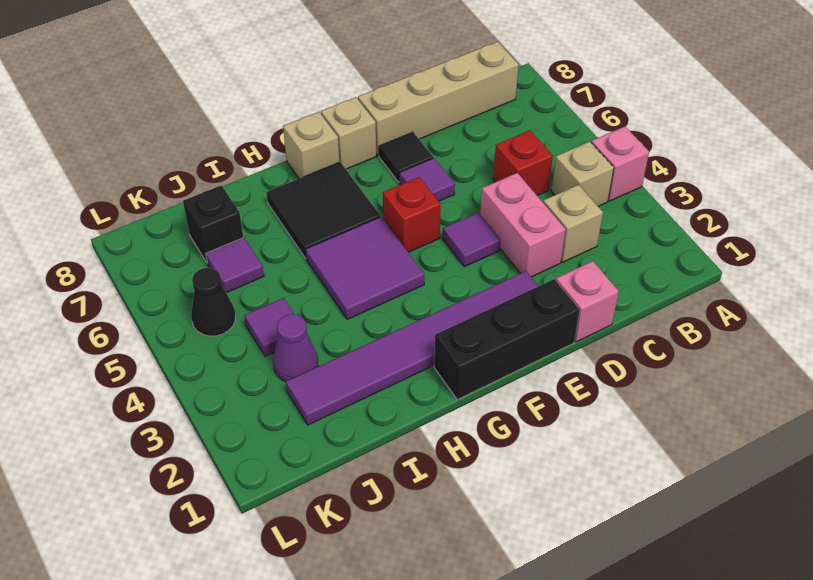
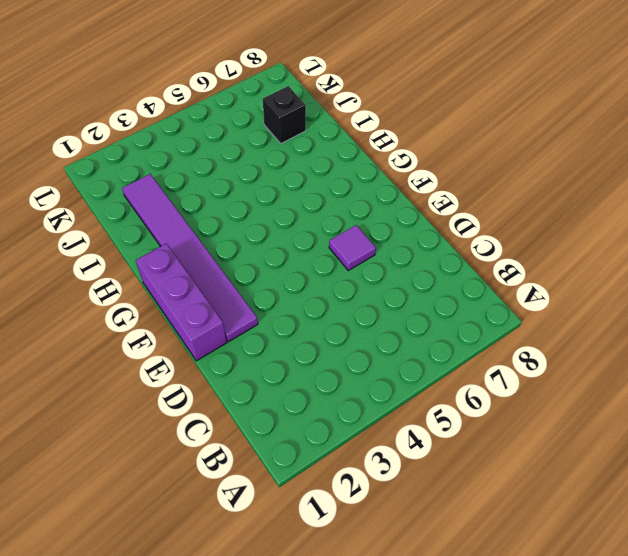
purple 1x3 brick [136,243,227,361] -> black 1x3 brick [434,279,580,400]
none -> pink 1x1 brick [591,126,649,201]
none -> tan 1x1 brick [551,142,614,206]
none -> tan 1x4 brick [358,42,519,156]

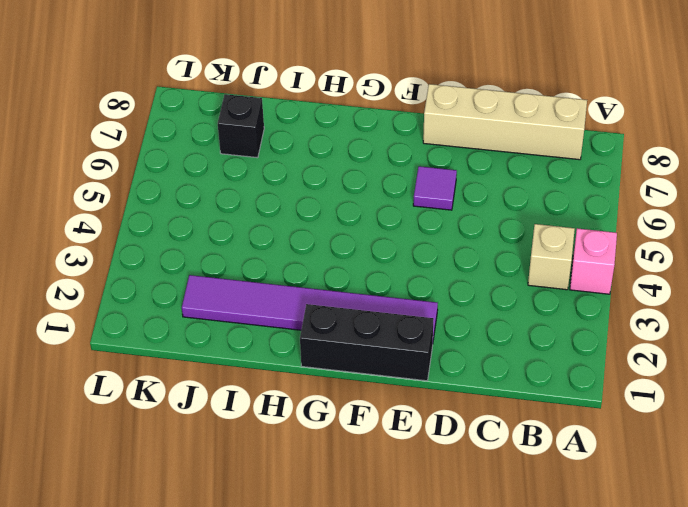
none -> tan 1x1 brick [543,185,603,262]
none -> red 1x1 brick [493,130,553,195]
none -> pink 1x1 brick [556,261,619,342]

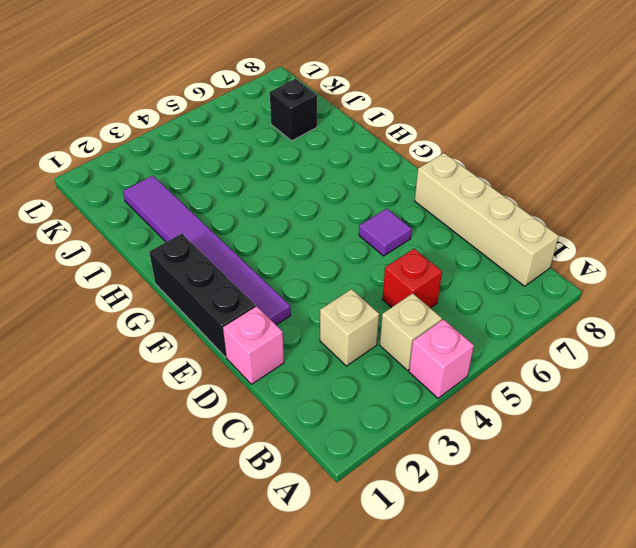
none -> pink 1x2 brick [480,173,566,277]
none -> purple 1x1 tile [443,213,501,267]
none -> black 1x1 tile [379,132,433,182]

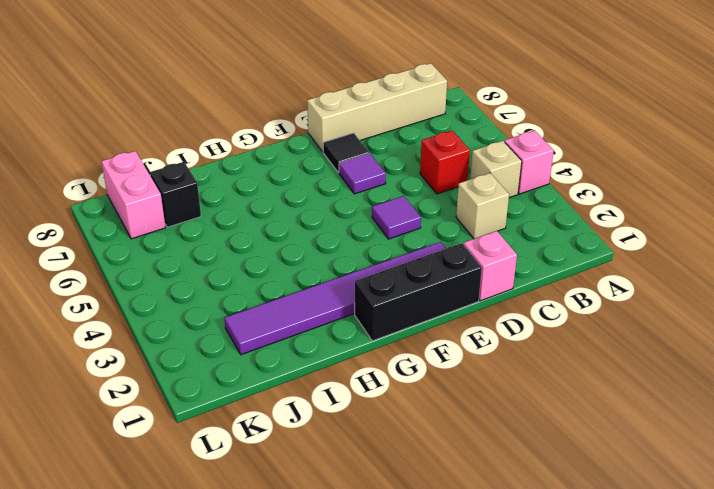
pink 1x2 brick [101,151,166,239] -> pink 1x2 brick moved to [480,173,566,277]
none -> red 1x1 brick [383,177,441,252]
none -> tan 1x1 brick [321,97,376,169]
none -> purple 2x2 tile [306,217,424,319]

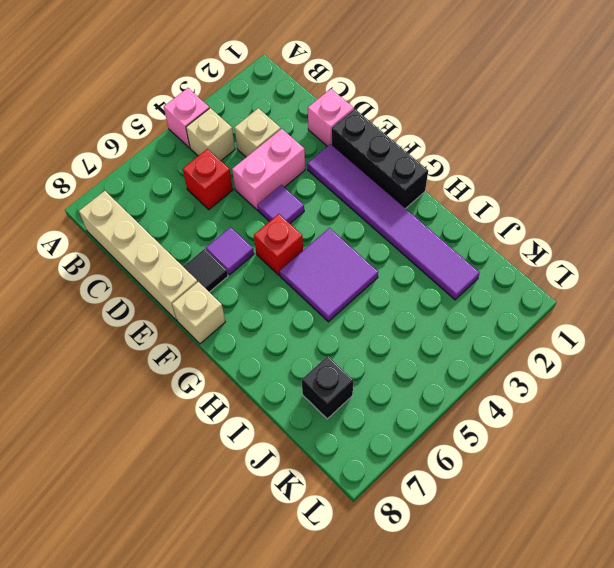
none -> black 2x2 tile [266,162,380,258]
none -> tan 1x1 brick [283,112,339,178]
none -> purple 1x1 cone [273,314,318,382]

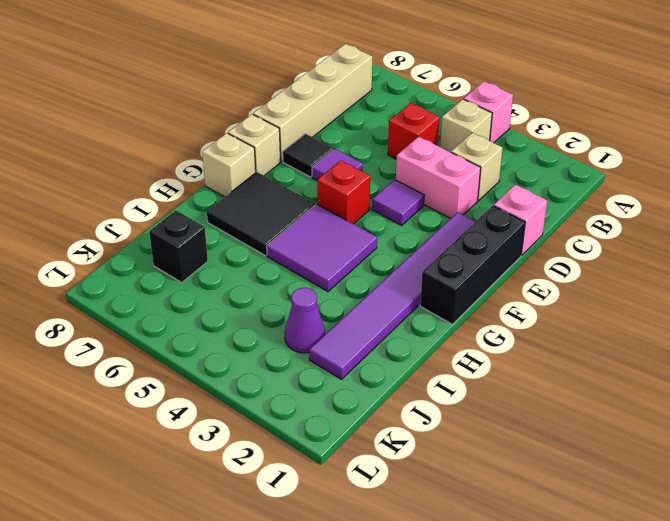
none -> purple 1x1 tile [244,298,294,357]
none -> purple 1x1 tile [206,238,264,293]
none -> black 1x1 cone [191,268,236,336]

